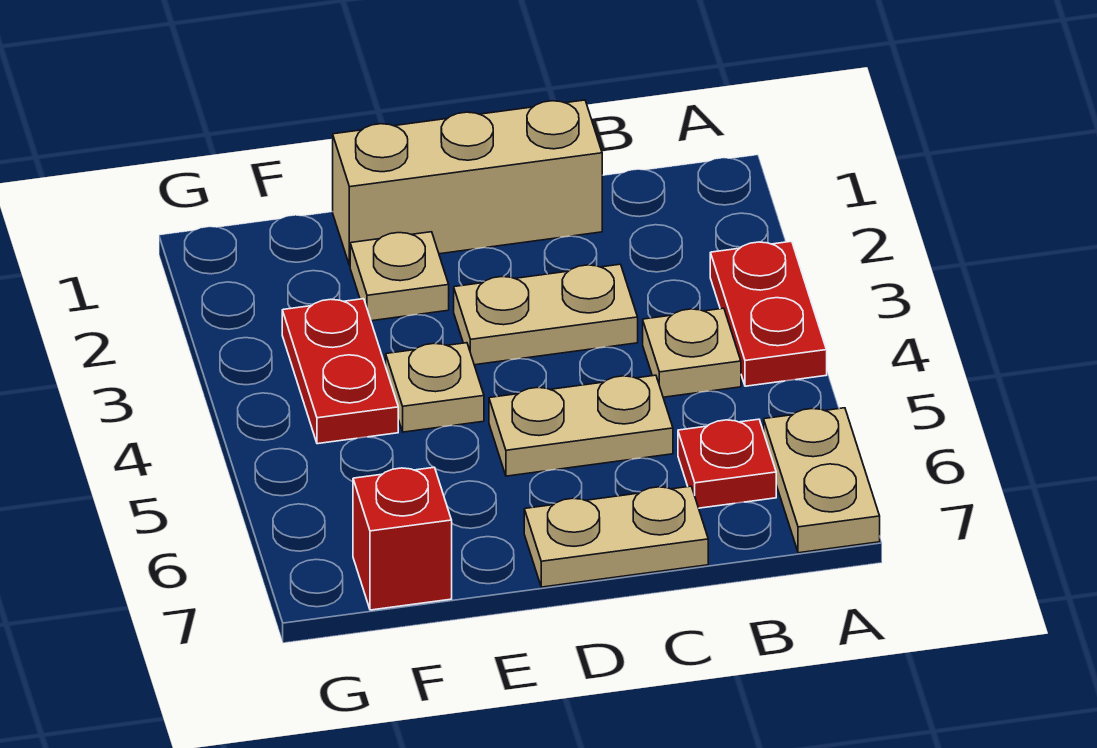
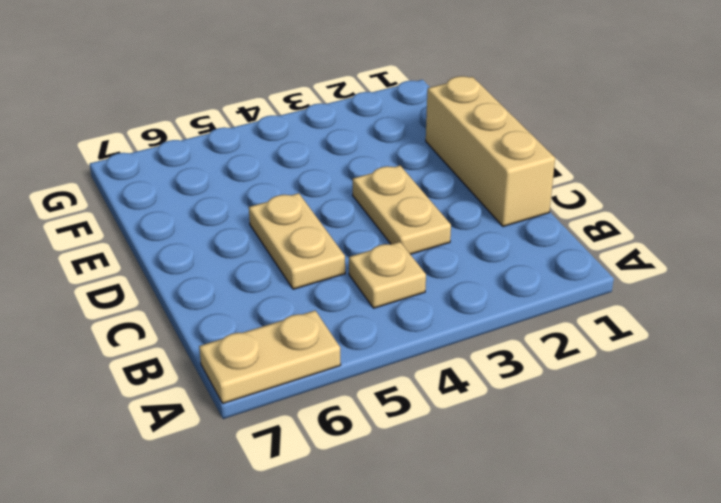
none -> red 1x2 plate [710,241,827,386]
none -> red 1x1 plate [678,419,776,508]
none -> tan 1x2 plate [524,486,708,587]

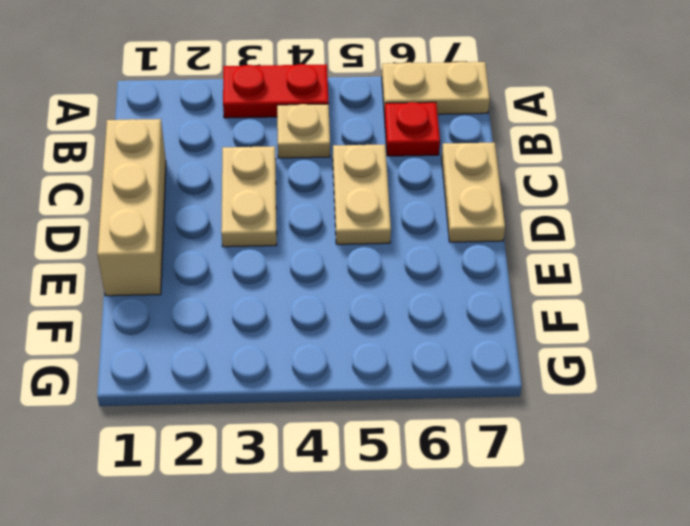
none -> tan 1x1 plate [350,232,449,321]
none -> tan 1x1 plate [386,343,484,432]
none -> red 1x2 plate [282,299,398,444]

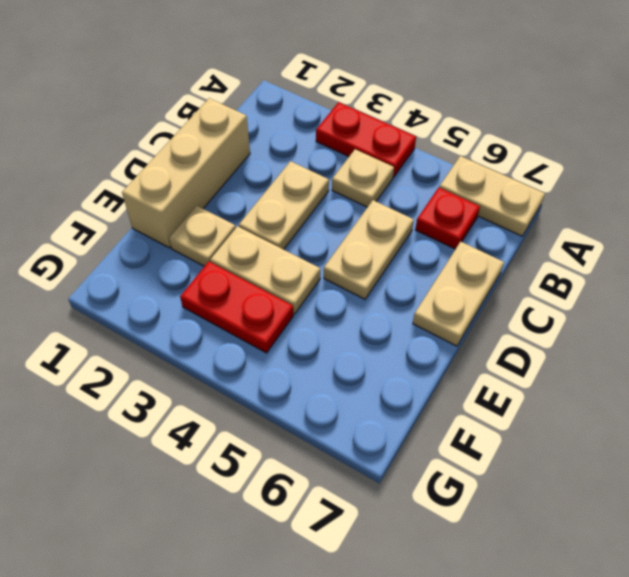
tan 1x2 plate [210,226,320,314] -> tan 1x1 plate [386,343,484,432]
none -> red 1x1 brick [353,467,452,610]

